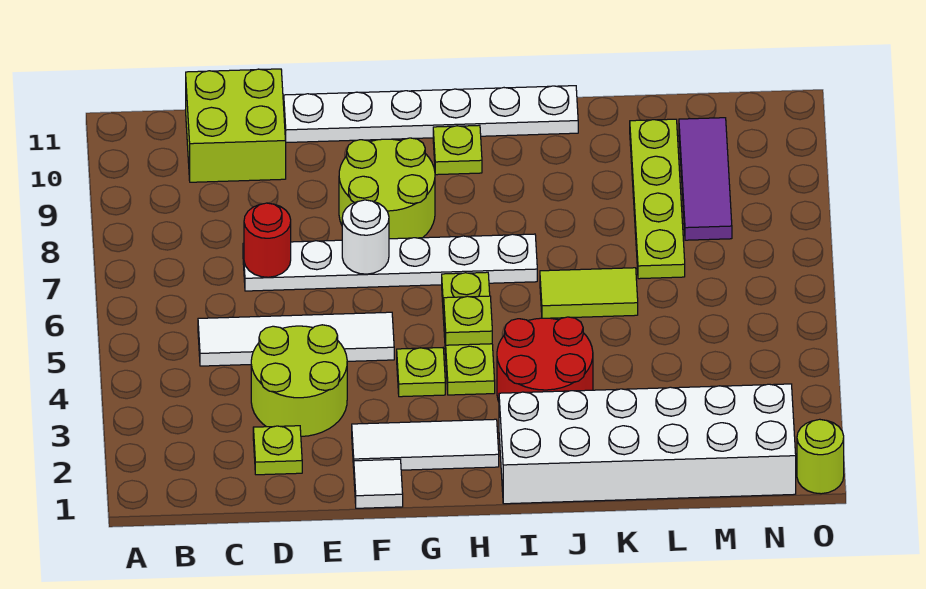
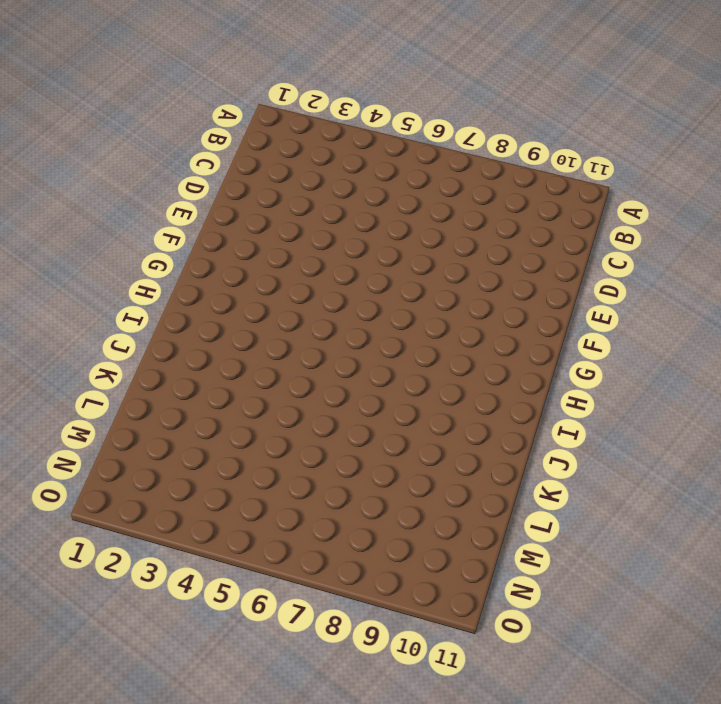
none -> white 1x4 tile [198,312,394,366]
none -> lime 2x2 brick [186,69,286,182]
none -> lime 1x1 plate [253,426,302,475]

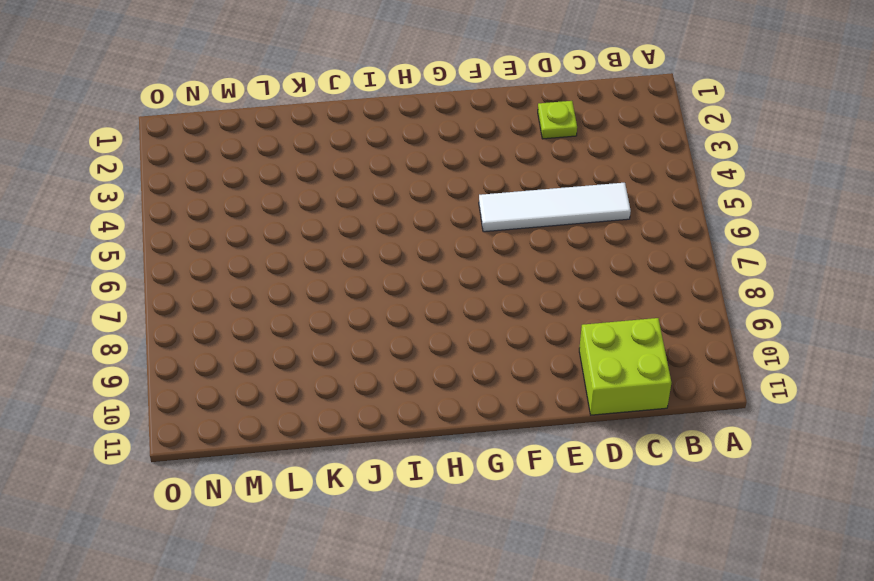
none -> lime 2x2 round brick [251,325,347,437]
none -> white 1x6 plate [243,234,537,291]
none -> white 1x6 plate [284,86,578,143]

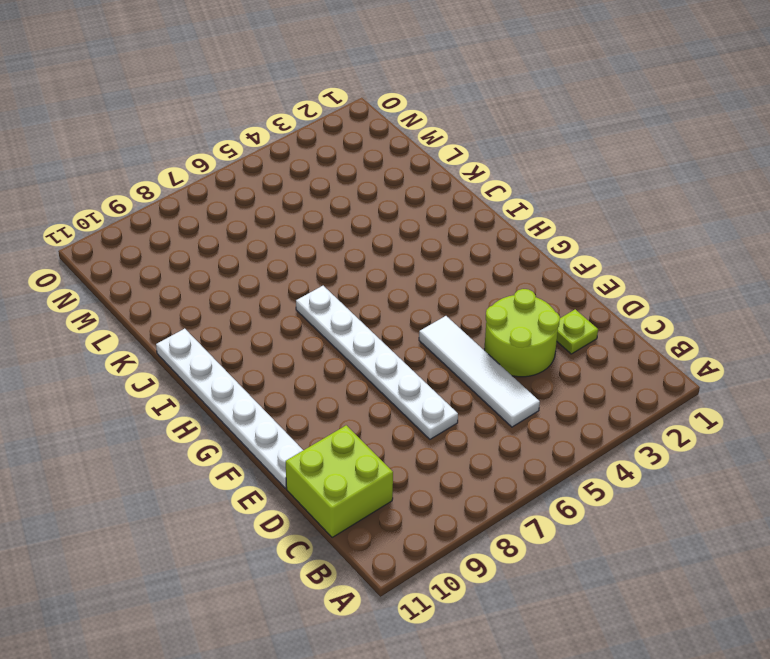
none -> white 1x1 tile [354,459,403,508]
none -> white 1x3 tile [352,419,499,470]
none -> lime 2x2 round brick [339,138,435,239]

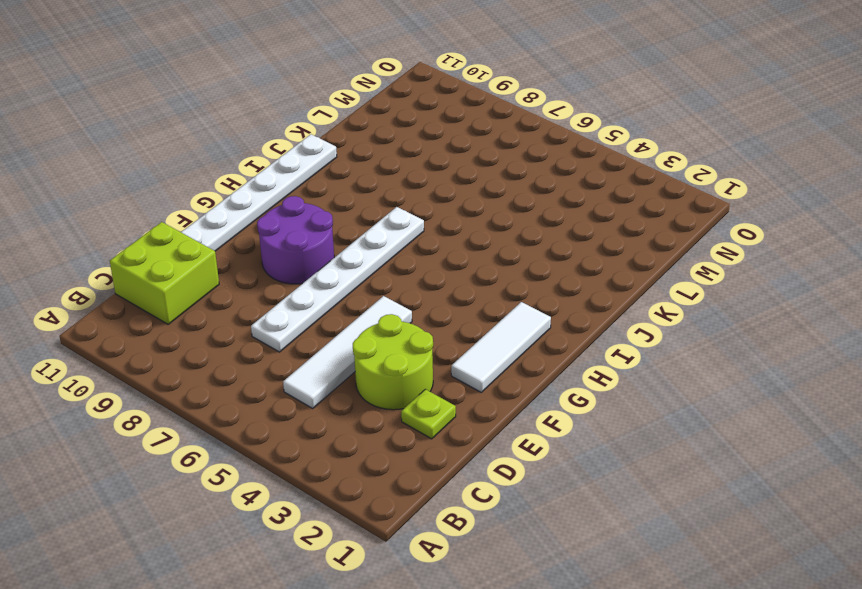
purple 2x2 round brick [257,196,334,284] -> lime 2x2 round brick [339,138,435,239]
none -> white 1x1 tile [354,459,403,508]
none -> lime 1x1 plate [397,348,445,397]
none -> lime 1x3 plate [442,272,495,395]

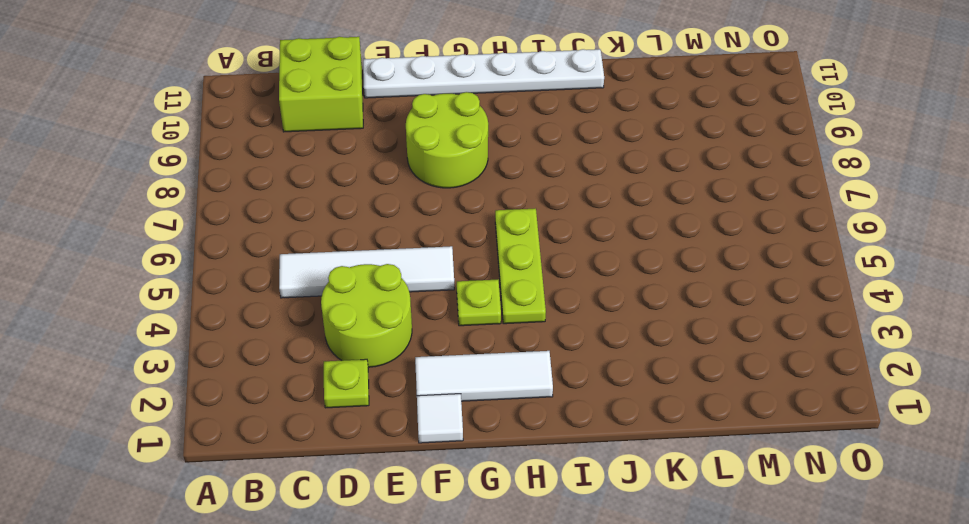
none -> white 1x6 plate [243,234,537,291]
none -> lime 1x1 plate [433,125,482,175]
none -> white 2x6 brick [499,384,796,504]

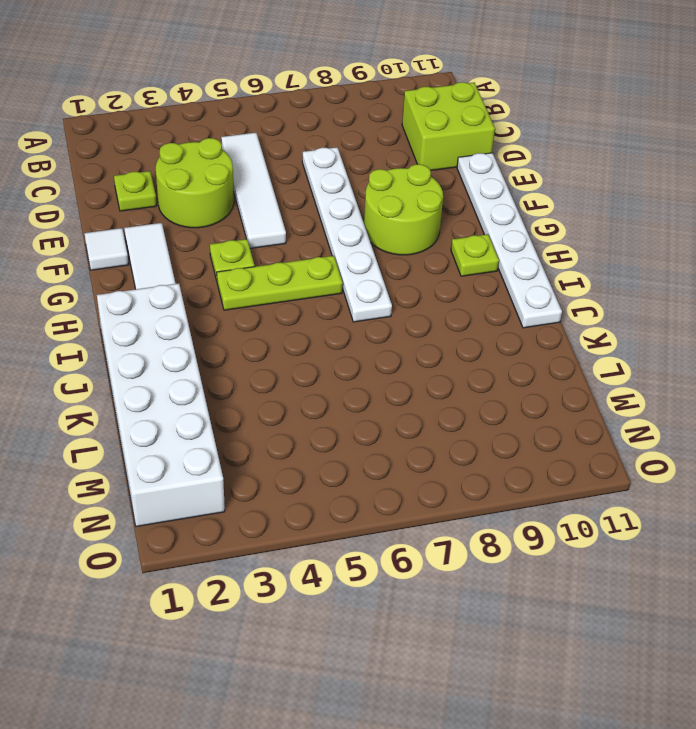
none -> red 2x2 round brick [497,317,593,402]
none -> lime 1x2 tile [540,268,638,318]
none -> lime 1x4 plate [630,119,685,279]

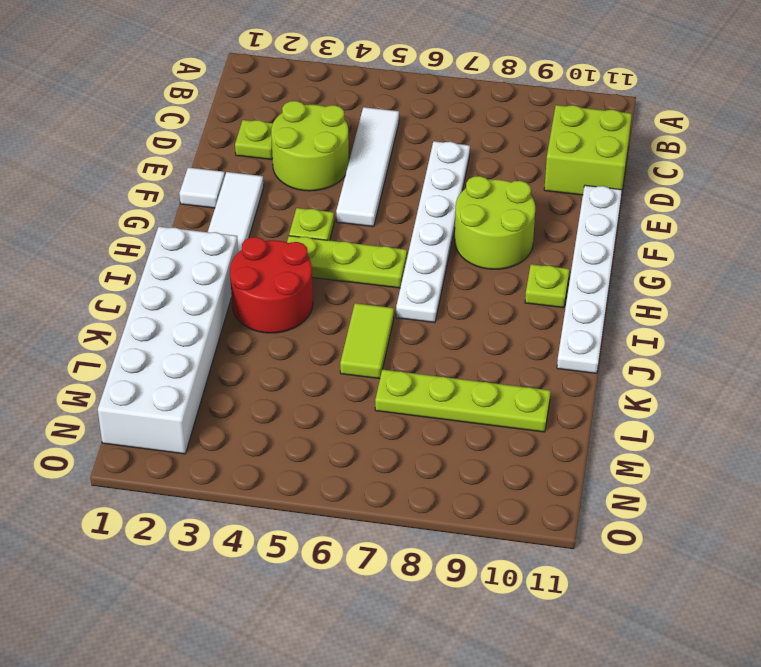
none -> purple 1x3 tile [679,118,732,240]
none -> lime 1x1 round brick [797,419,844,494]
none -> red 1x1 round brick [244,203,291,277]

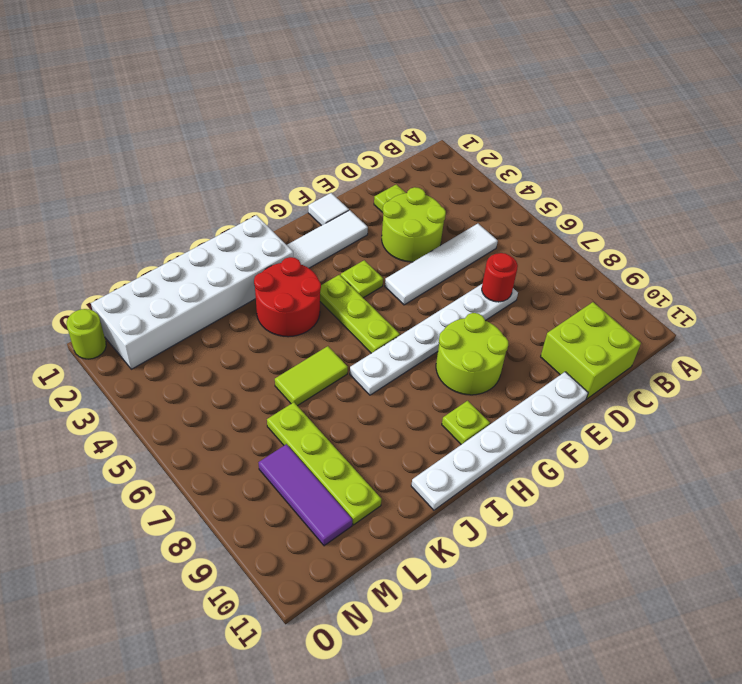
none -> white 1x1 round brick [342,200,389,274]
none -> lime 1x1 plate [444,296,492,345]

